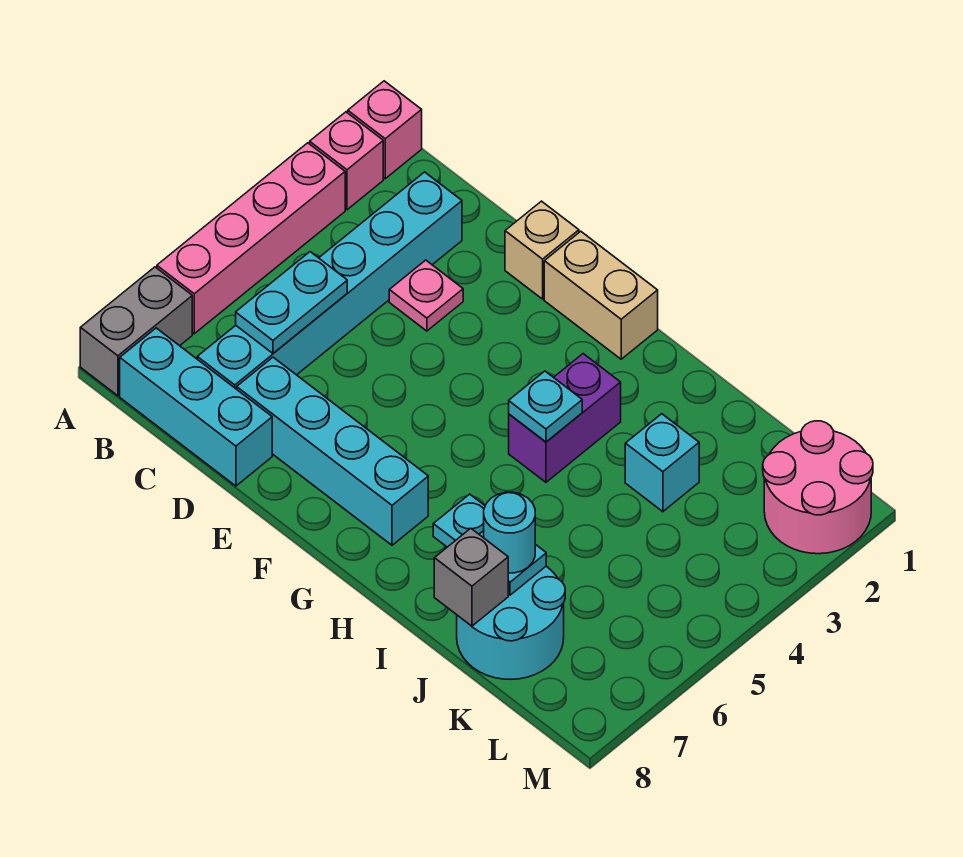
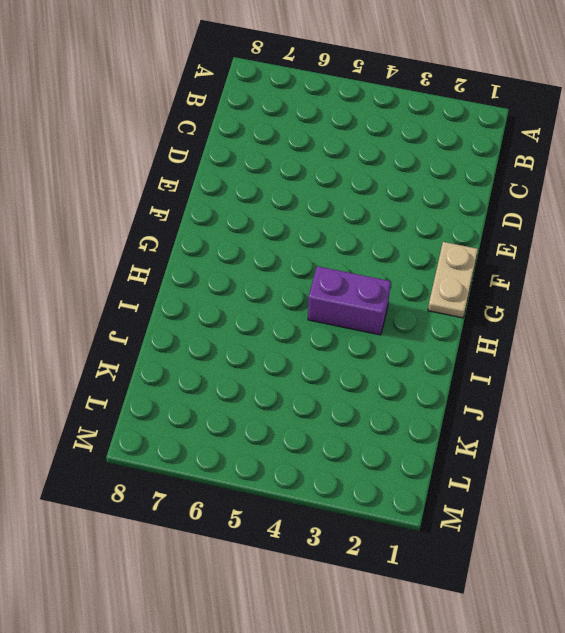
tan 1x2 plate [428,242,478,318] -> tan 1x2 brick [544,231,658,359]
none -> pink 1x1 brick [348,81,422,179]
none -> pink 1x1 brick [310,112,383,210]
none -> pink 1x4 brick [157,143,345,334]

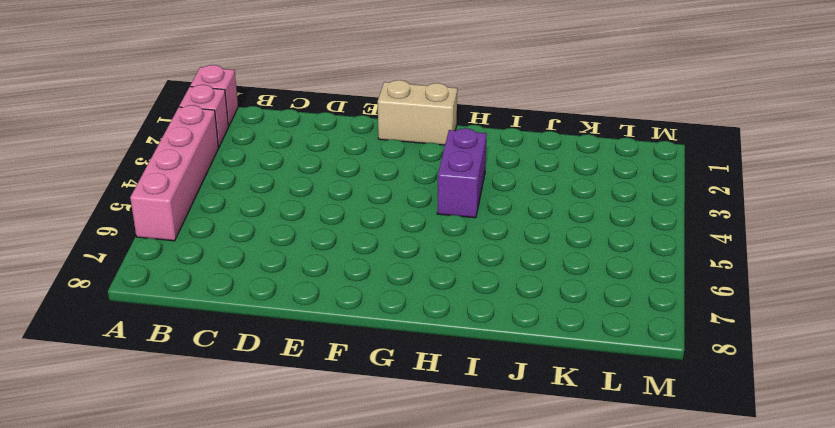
none -> grey 1x2 brick [80,267,192,396]
none -> cyan 1x3 brick [120,328,272,486]
none -> cyan 1x6 brick [197,172,462,389]

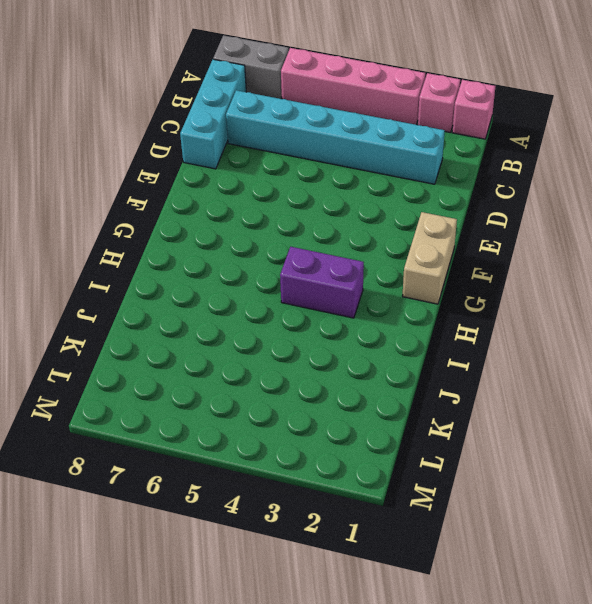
none -> pink 1x1 plate [389,260,463,331]
none -> cyan 1x4 brick [237,357,428,545]
none -> tan 1x1 brick [505,201,579,299]

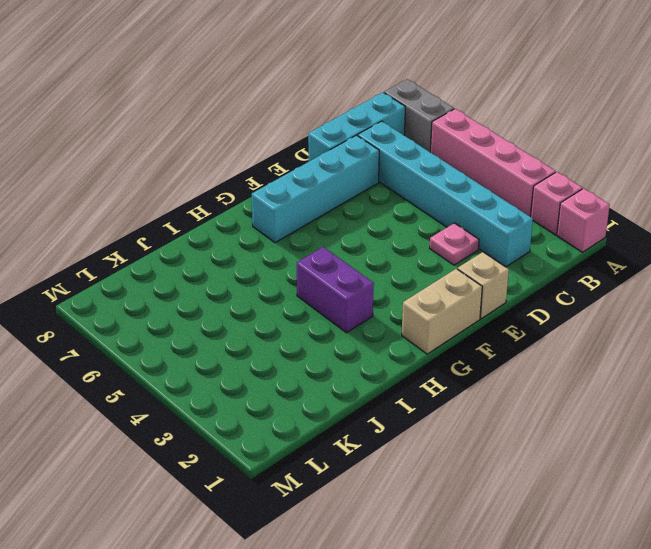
none -> cyan 1x1 brick [625,414,699,512]
none -> cyan 2x2 round brick [457,566,565,679]
none -> pink 2x2 round brick [763,421,873,554]

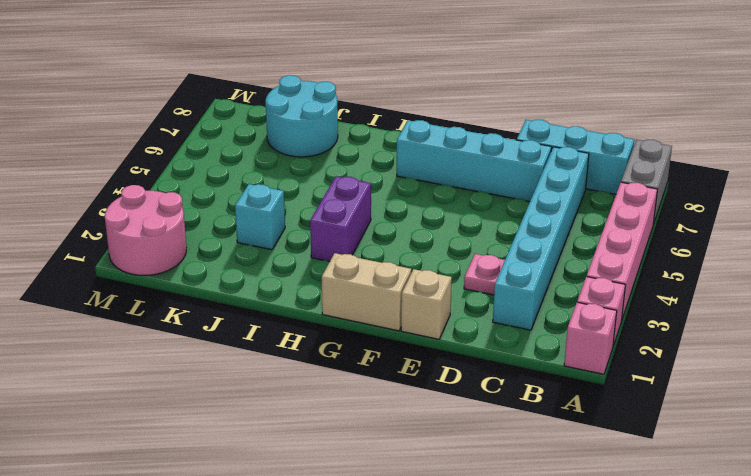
none -> cyan 1x2 plate [236,252,347,353]
none -> cyan 1x1 plate [509,371,582,442]
none -> cyan 1x2 plate [433,494,546,595]

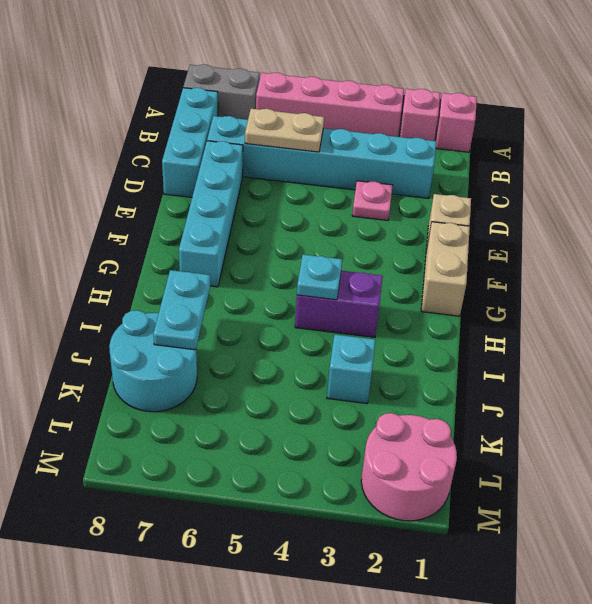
tan 1x2 plate [245,109,324,152] -> cyan 1x2 plate [236,252,347,353]
none -> grey 1x1 brick [434,528,508,626]
none -> cyan 1x1 round brick [484,492,535,573]

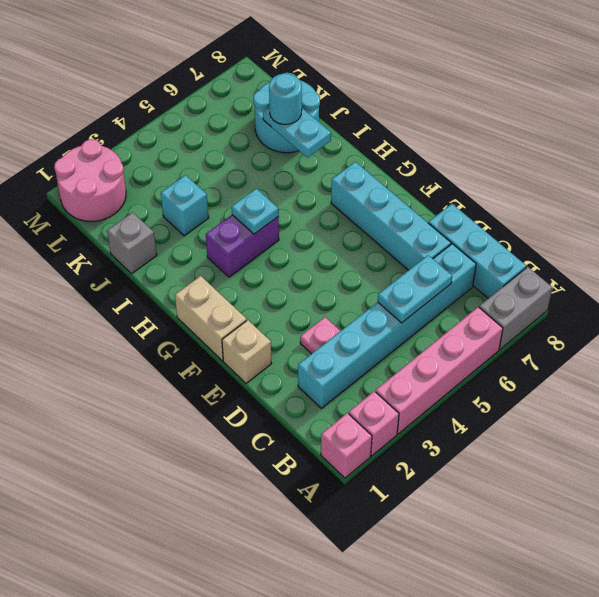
grey 1x1 brick [107,212,157,274] -> grey 1x1 brick moved to [434,528,508,626]

